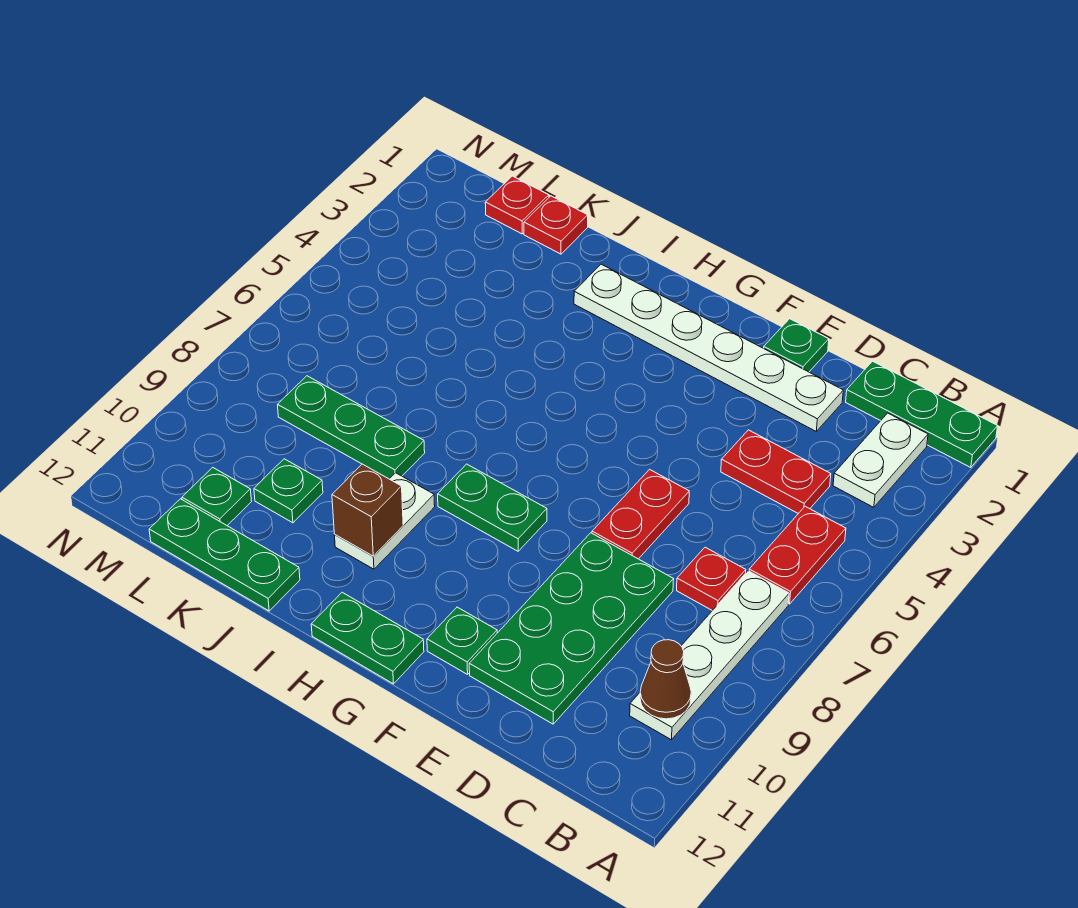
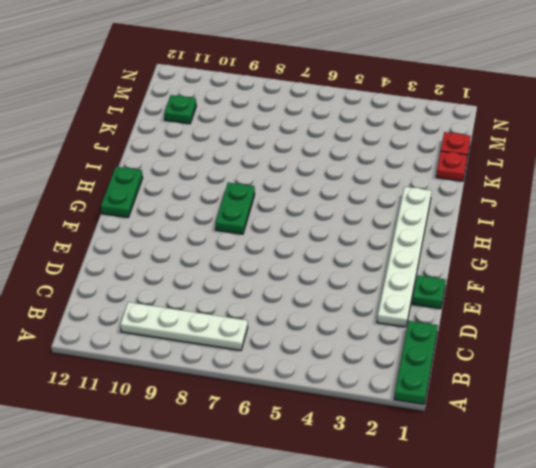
none -> white 1x2 plate [833,413,928,507]
none -> red 1x2 plate [749,506,846,604]
none -> red 1x2 plate [721,430,831,514]

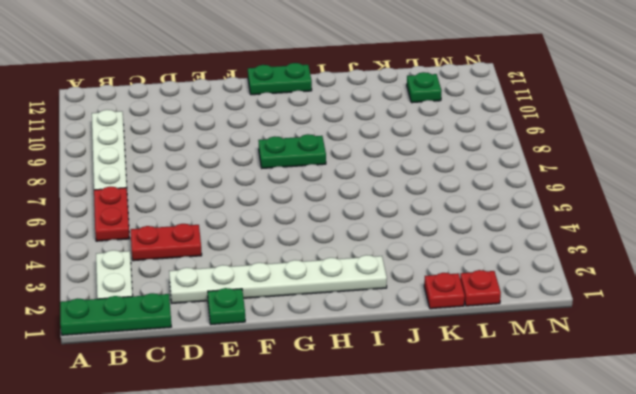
none -> red 1x1 plate [677,547,746,611]
none -> green 2x4 plate [469,533,674,724]
none -> red 1x2 plate [592,469,689,559]

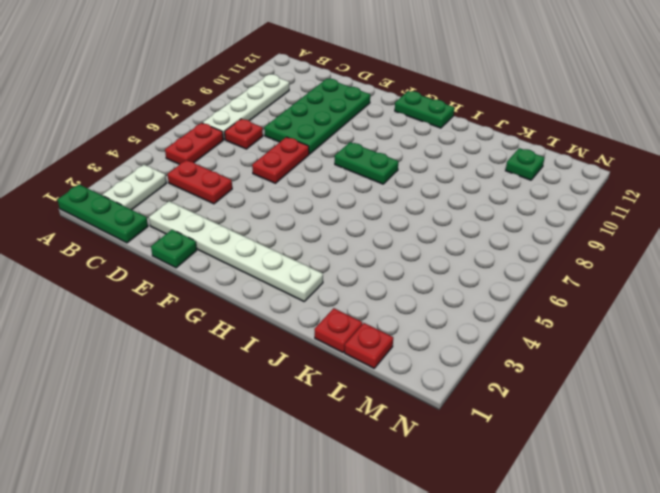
none -> green 1x1 plate [427,607,497,674]
none -> white 1x2 plate [335,473,435,569]
none -> green 1x3 plate [278,376,425,479]

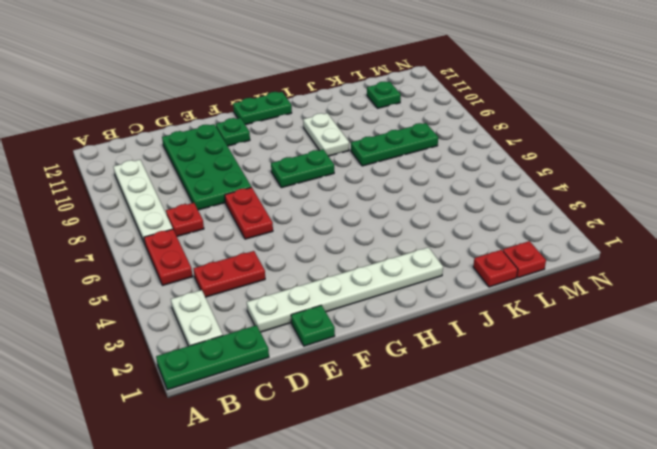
none -> green 1x3 plate [149,499,300,611]
none -> green 1x1 plate [254,459,323,523]
none -> brown 1x1 cone [640,640,691,719]

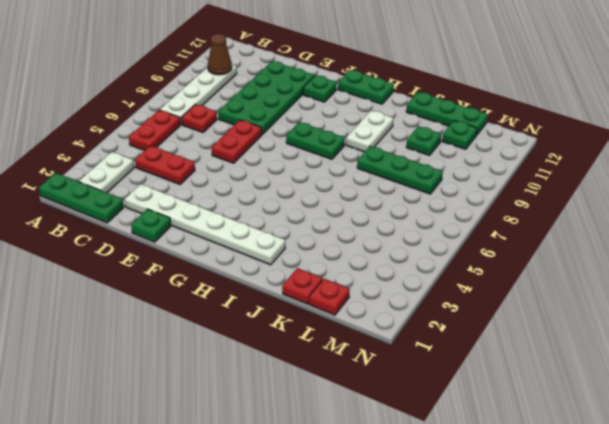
none -> brown 1x1 brick [332,464,403,556]

